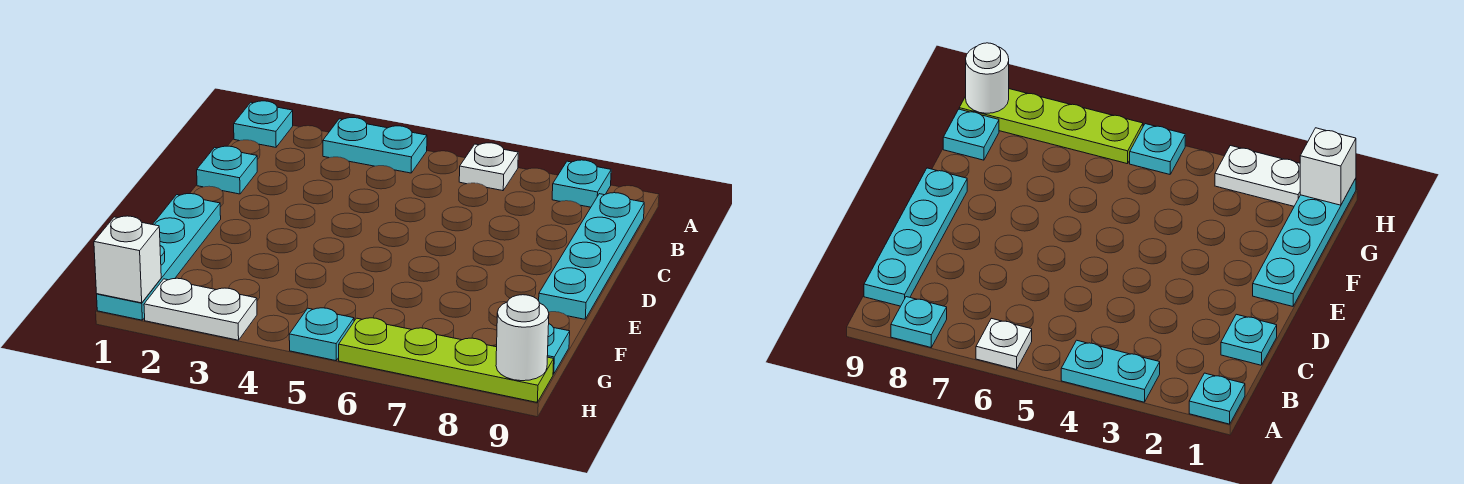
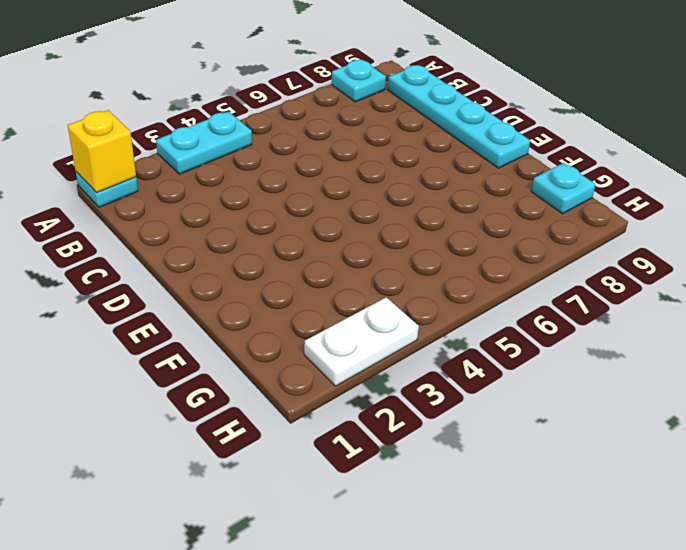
yellow 1x1 brick [68,110,136,193] -> none
none -> white 1x1 plate [459,143,518,191]
none -> cyan 1x1 plate [197,146,257,194]
none -> cyan 1x4 plate [97,194,221,320]

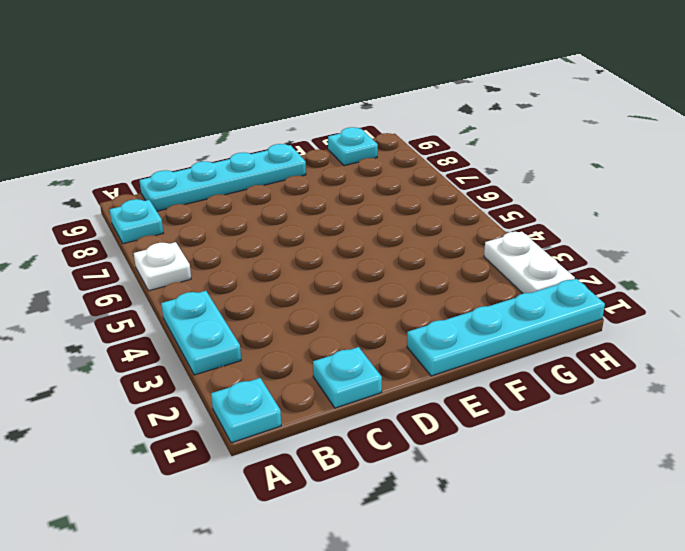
none -> cyan 1x1 plate [289,308,354,361]
none -> lime 1x4 plate [339,318,554,402]
none -> white 1x1 brick [94,216,161,303]

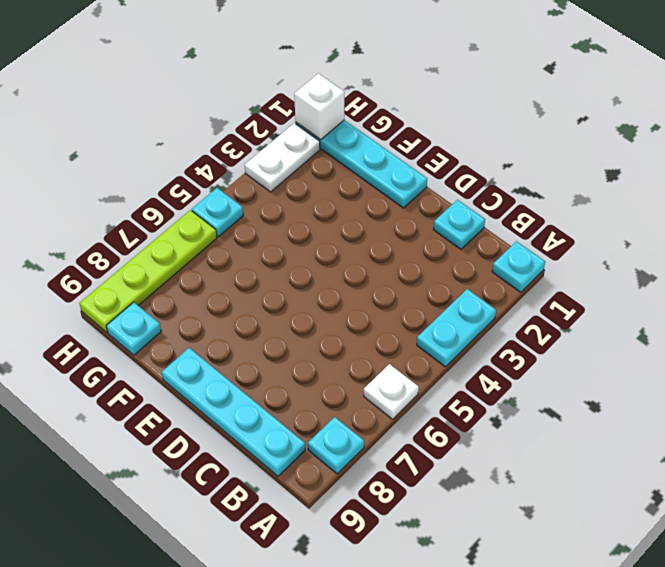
none -> white 1x1 round brick [496,295,549,381]

